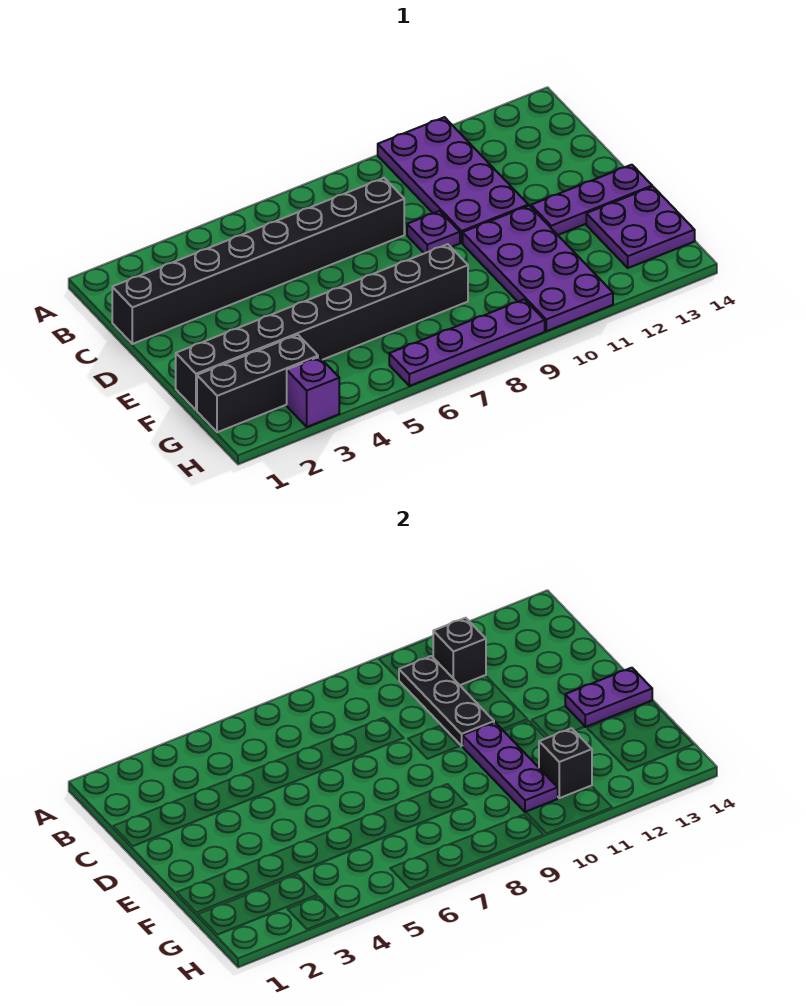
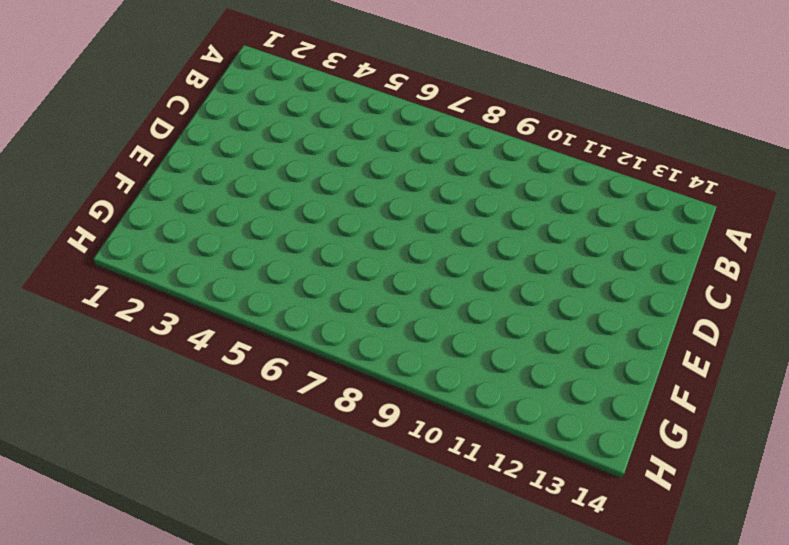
none -> purple 2x4 plate [378,117,528,243]
none -> black 1x8 brick [112,178,404,344]
none -> purple 1x1 plate [407,211,460,253]

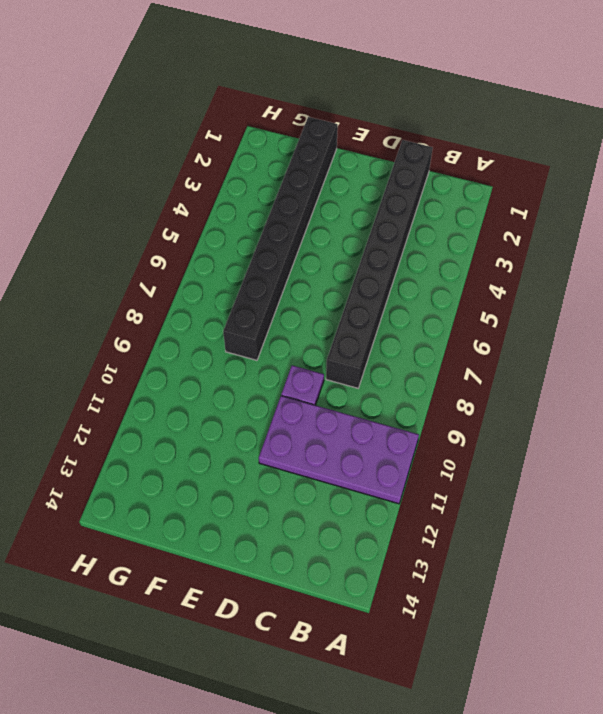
none -> purple 2x4 plate [463,206,613,331]
none -> purple 1x3 plate [531,165,652,235]
none -> purple 2x2 plate [586,187,695,268]

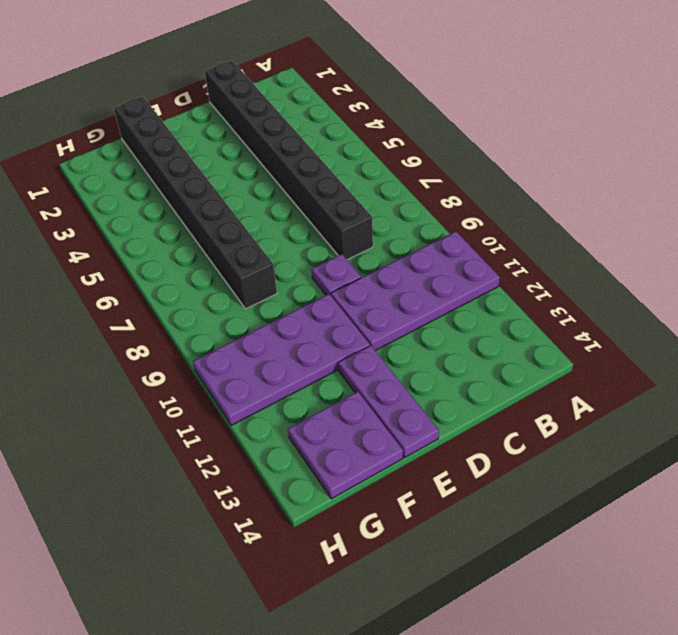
none -> black 1x3 brick [197,335,318,432]
none -> purple 1x1 brick [287,357,339,427]
none -> purple 1x4 plate [389,299,545,386]

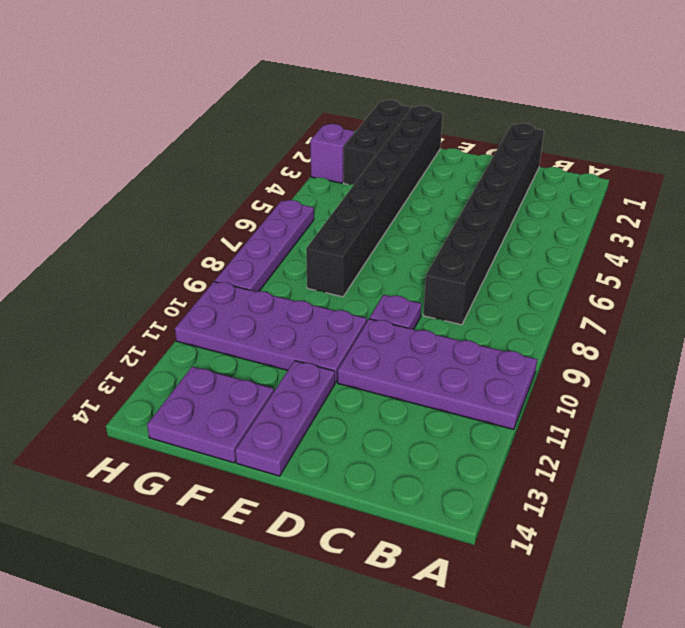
none -> black 1x3 plate [399,656,494,746]
none -> black 1x1 brick [433,618,486,685]
none -> purple 1x3 plate [463,722,558,812]

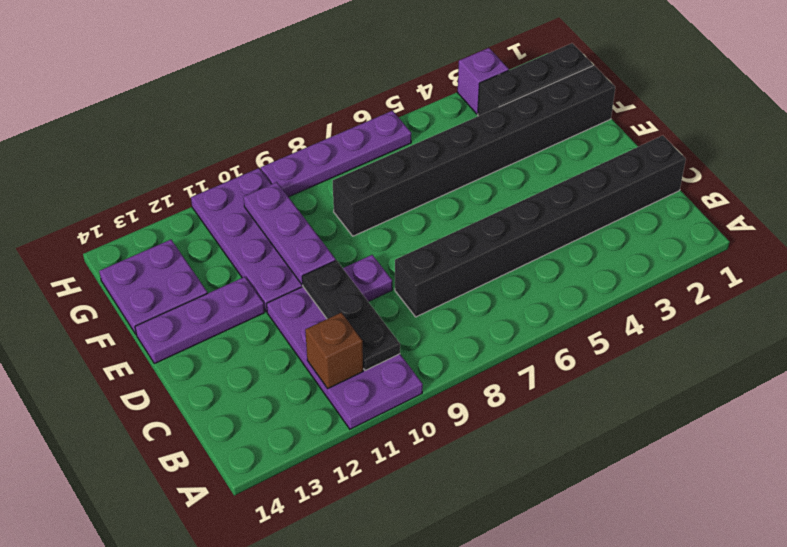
brown 1x1 brick [305,312,363,389] -> black 1x1 brick [433,618,486,685]
none -> purple 1x2 plate [565,668,652,727]
none -> black 1x1 brick [539,728,592,798]

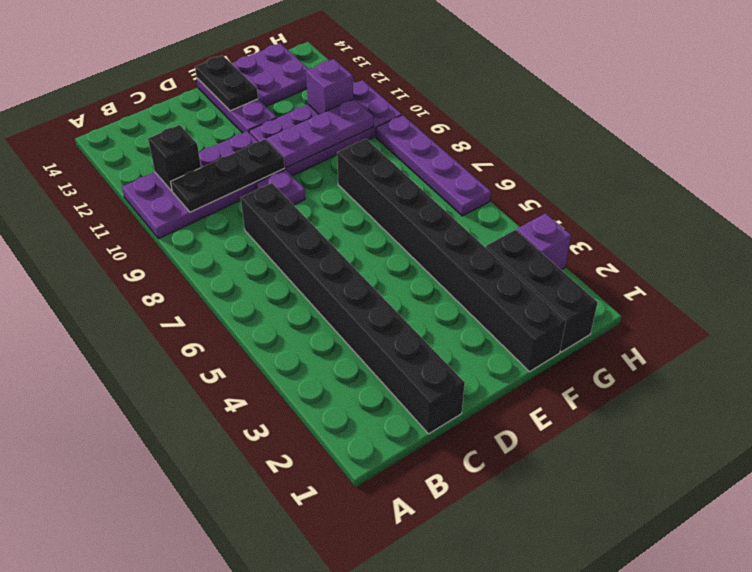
black 1x2 plate [195,55,258,111] -> purple 1x2 plate [565,668,652,727]
purple 1x1 brick [306,59,353,114] -> black 1x1 brick [539,728,592,798]

